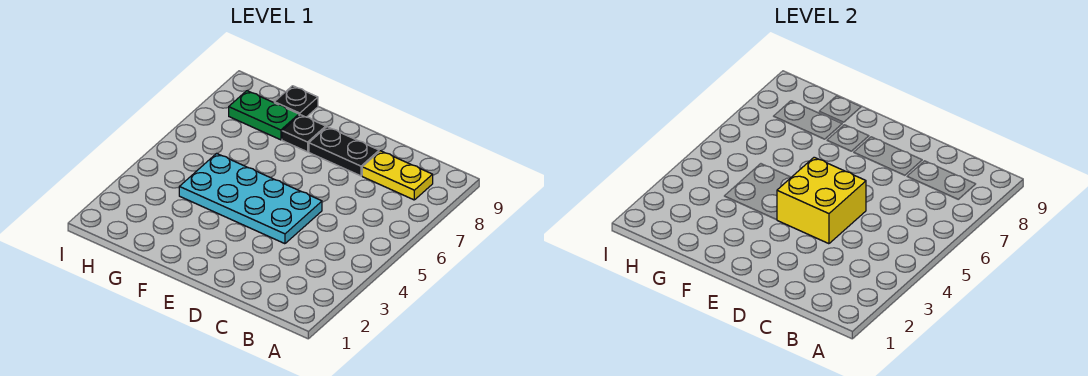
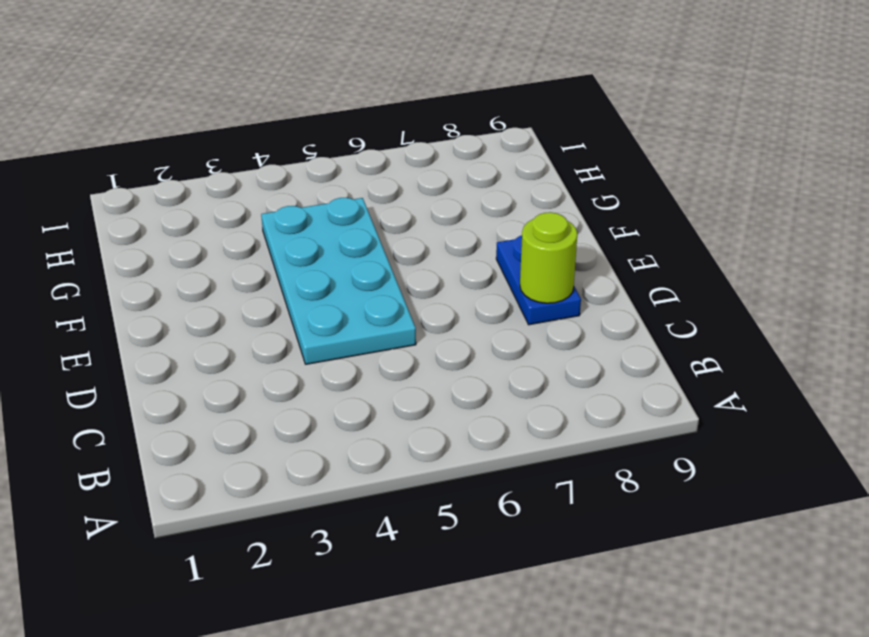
blue 1x2 plate [496,236,581,325] -> black 1x2 plate [309,127,379,176]
lime 1x1 round brick [520,212,577,303] -> none
none -> yellow 1x2 plate [362,151,433,200]
none -> black 1x1 plate [282,115,326,152]

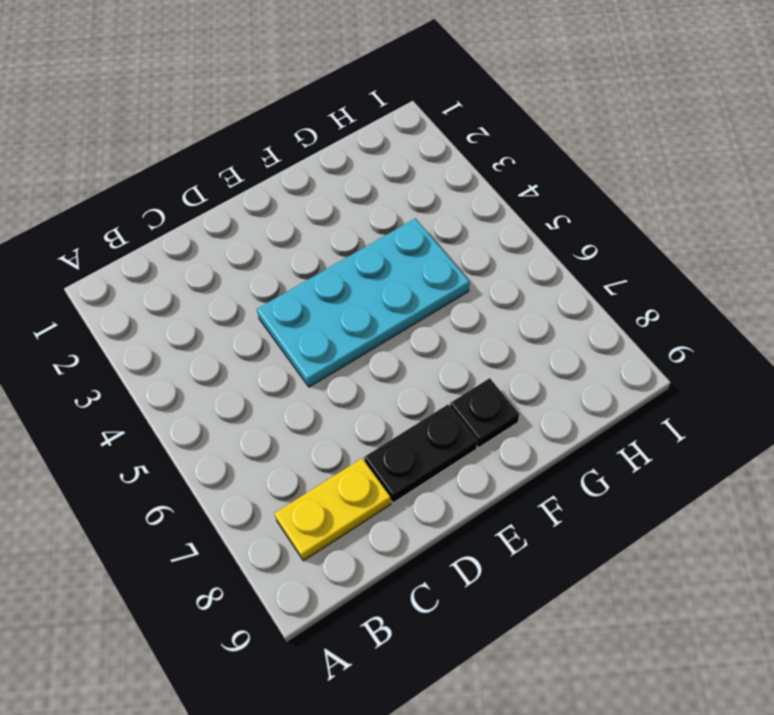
none -> green 1x2 plate [229,91,299,140]
none -> black 1x1 plate [274,86,318,117]

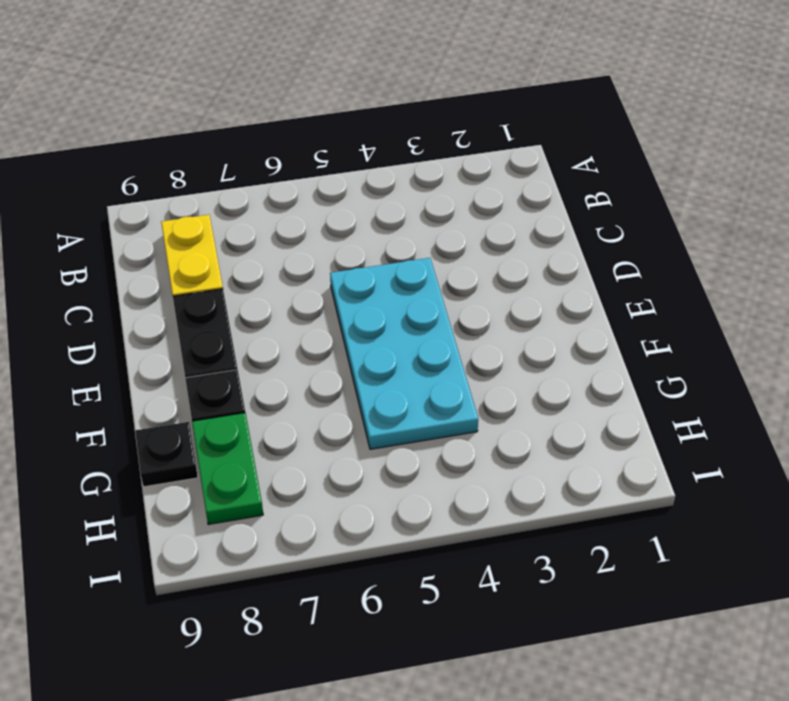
none -> yellow 2x2 brick [777,157,866,244]

